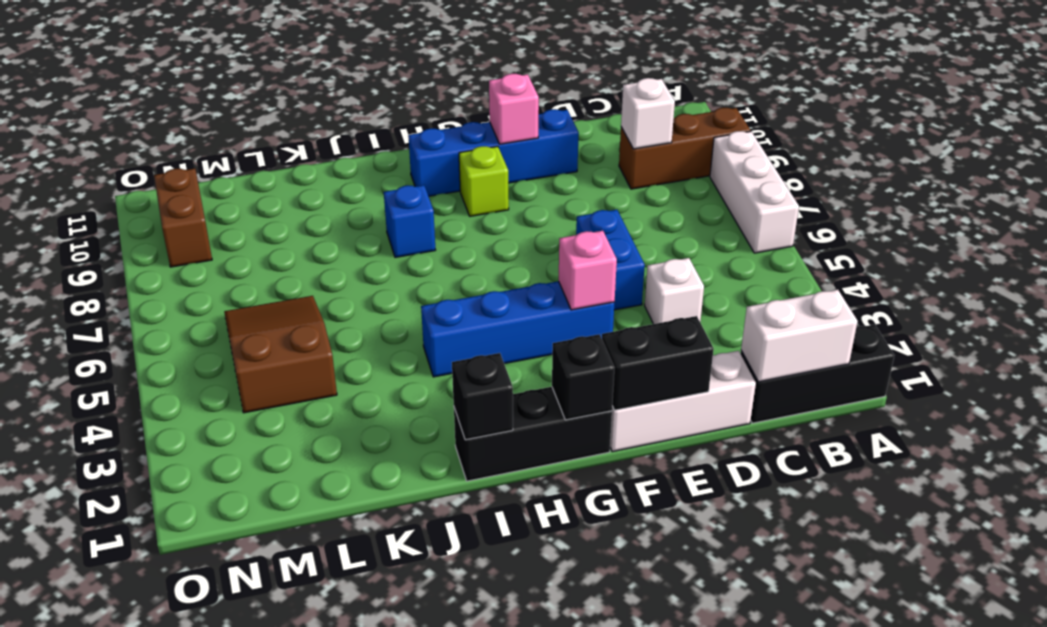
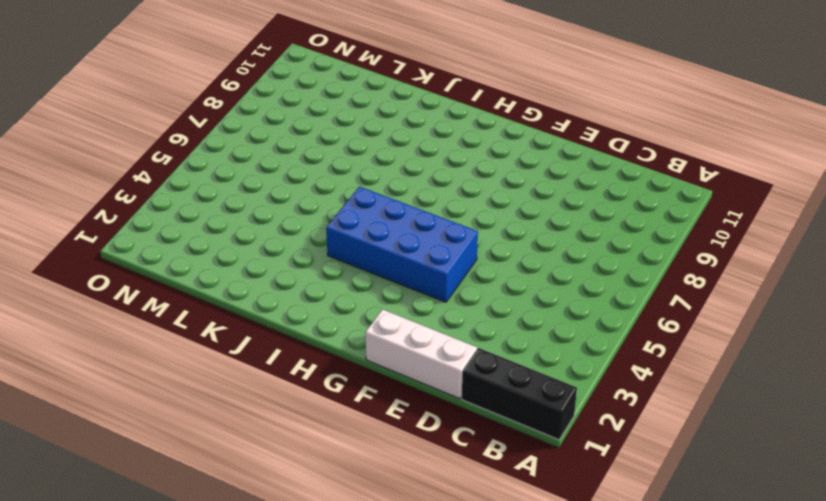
blue 2x4 brick [326,187,478,302] -> blue 1x4 brick [421,281,614,377]
none -> white 1x3 brick [710,131,799,253]
none -> brown 1x3 brick [619,108,751,189]
none -> white 1x1 brick [645,258,704,324]

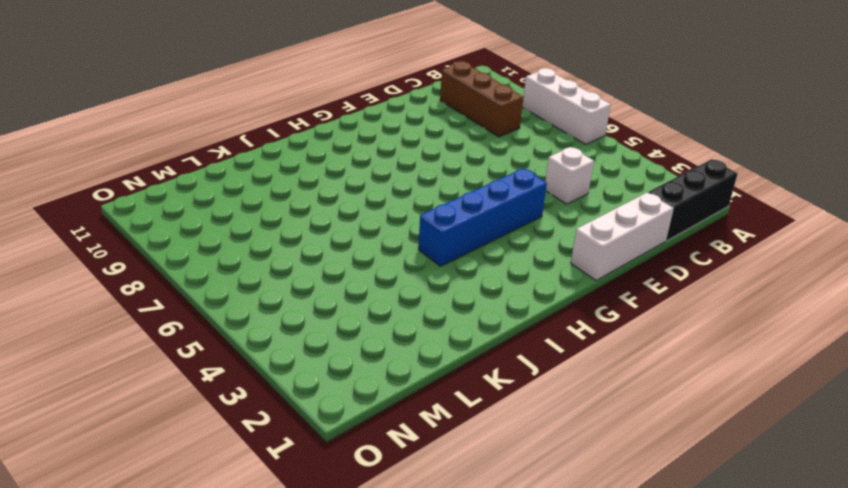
brown 1x3 brick [440,61,524,137] -> brown 1x3 brick turned to [619,108,751,189]
none -> blue 1x2 brick [576,210,645,310]
none -> blue 1x4 brick [408,109,579,196]
none -> black 1x3 brick [454,387,612,481]

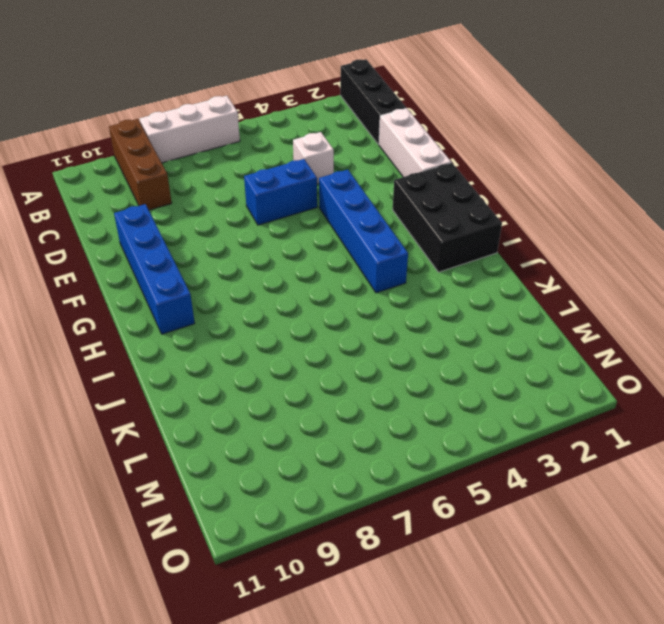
black 2x3 brick [393,163,502,272] -> black 1x3 brick [454,387,612,481]
none -> lime 1x1 brick [459,146,509,216]
none -> blue 1x1 brick [384,185,435,257]
none -> brown 2x3 slope [224,296,337,413]

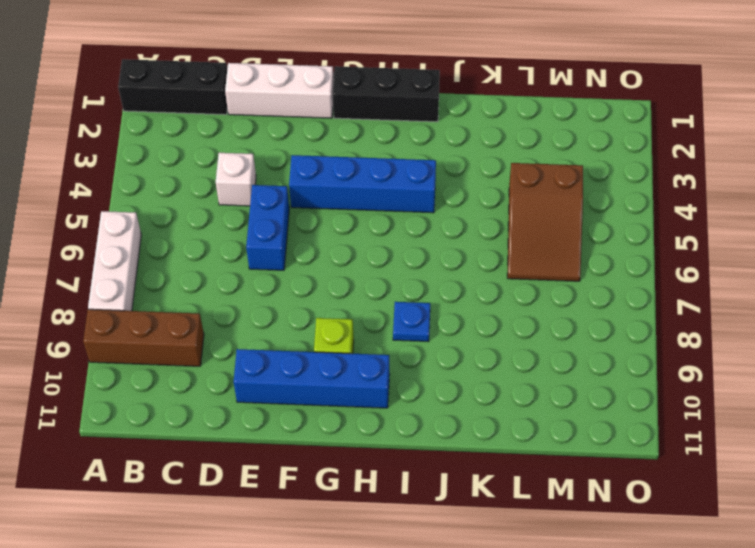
blue 1x1 plate [393,302,430,342] -> blue 1x1 brick [384,185,435,257]
none -> brown 1x2 brick [154,169,212,267]
none -> white 1x2 brick [741,290,858,382]
none -> white 1x1 brick [621,78,675,149]

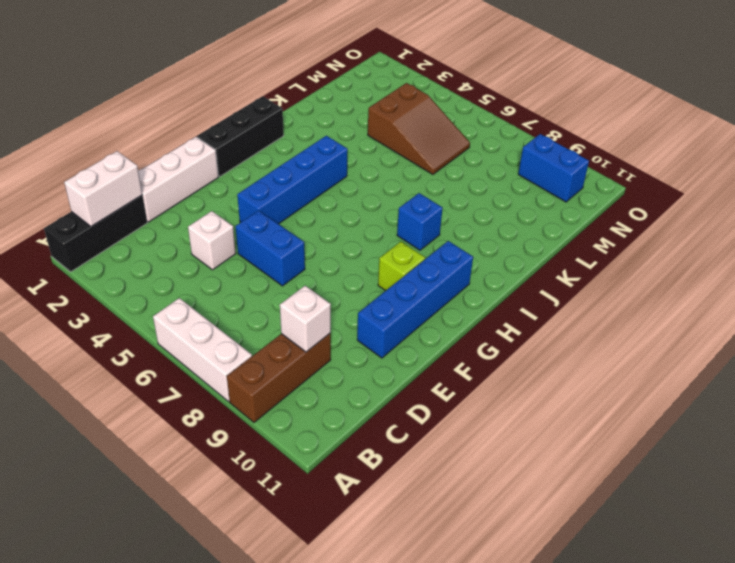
blue 1x2 brick [518,134,589,202] -> brown 1x2 brick [154,169,212,267]
none -> black 1x2 brick [602,316,714,410]
none -> pink 1x1 brick [559,231,617,310]
none -> pink 1x1 brick [489,74,539,144]

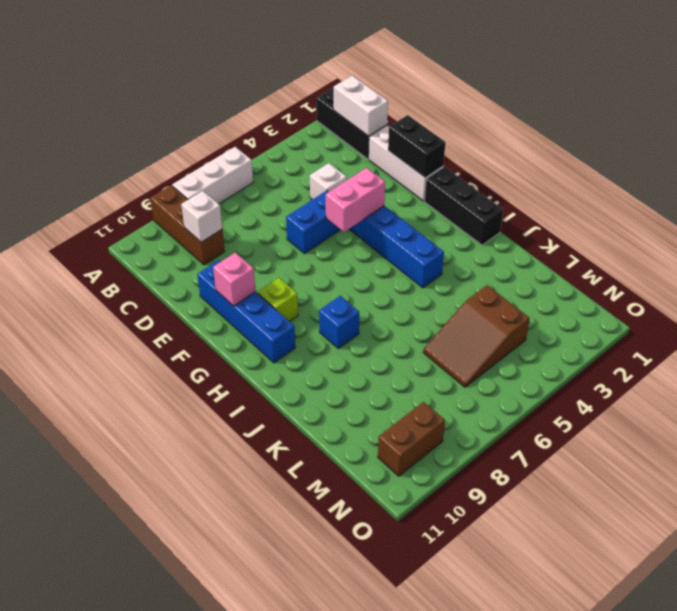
pink 1x2 brick [326,168,385,232] -> pink 1x1 brick [559,231,617,310]
none -> black 1x1 brick [552,334,614,420]
none -> black 1x1 brick [452,353,513,440]

